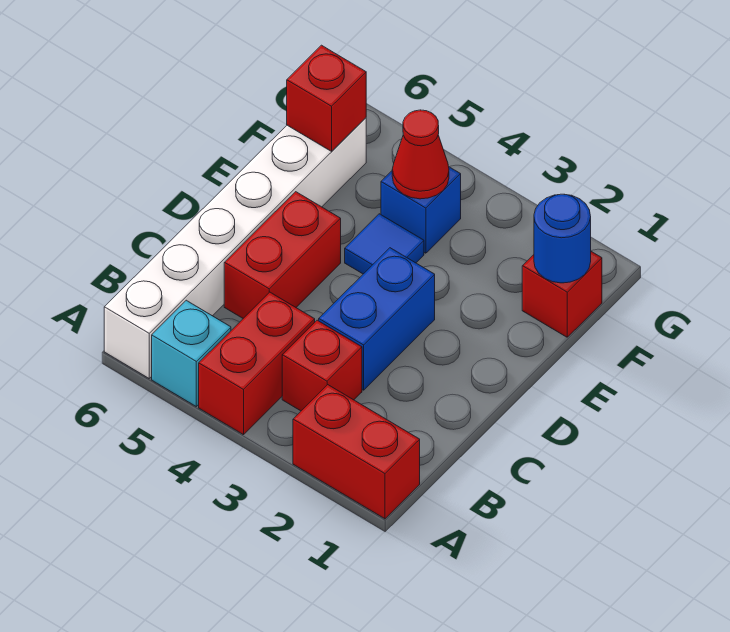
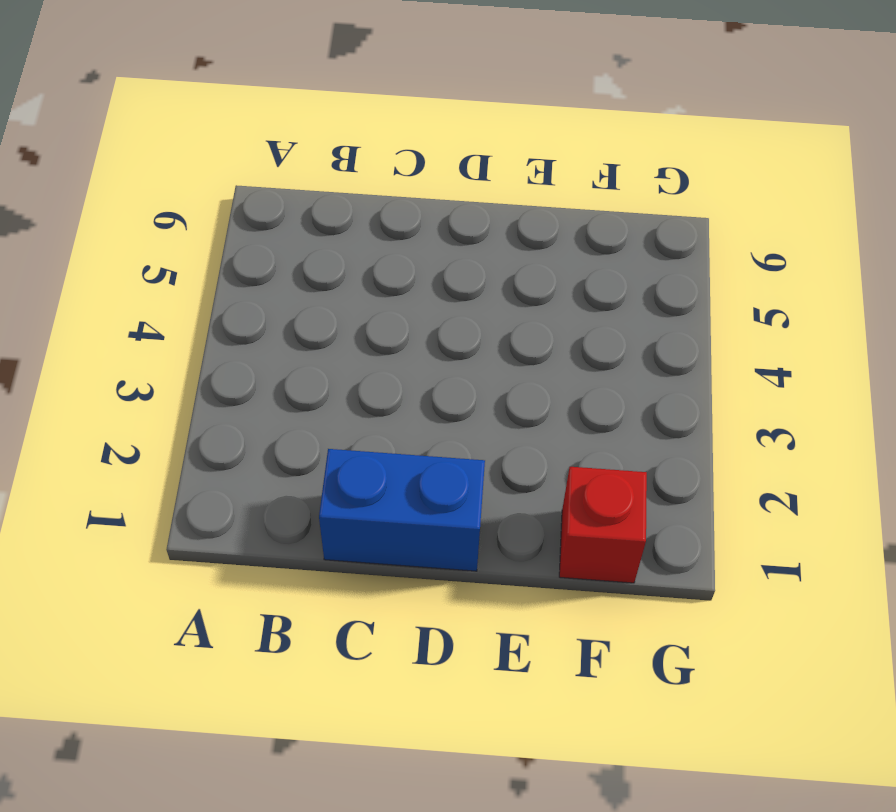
blue 1x2 brick [319,449,485,571] -> blue 1x2 brick moved to [319,248,435,390]
none -> red 1x2 brick [293,385,420,519]
none -> red 1x2 brick [199,292,315,435]
none -> cyan 1x1 brick [152,300,231,406]

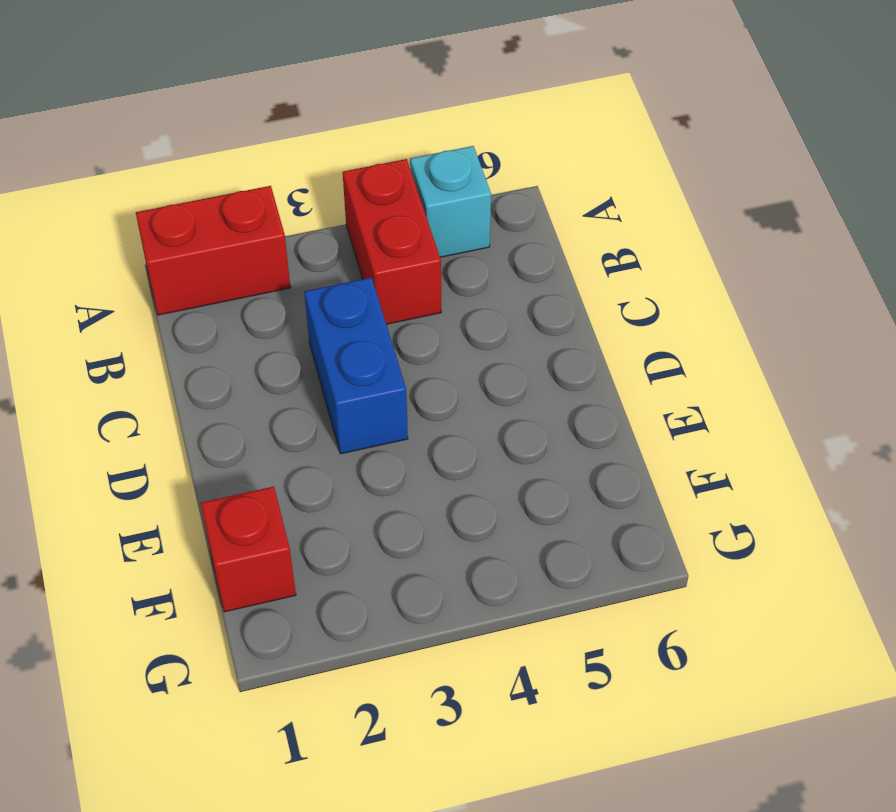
none -> white 1x6 brick [104,118,366,378]
none -> red 1x1 brick [282,320,362,411]
none -> red 1x2 brick [224,192,341,318]

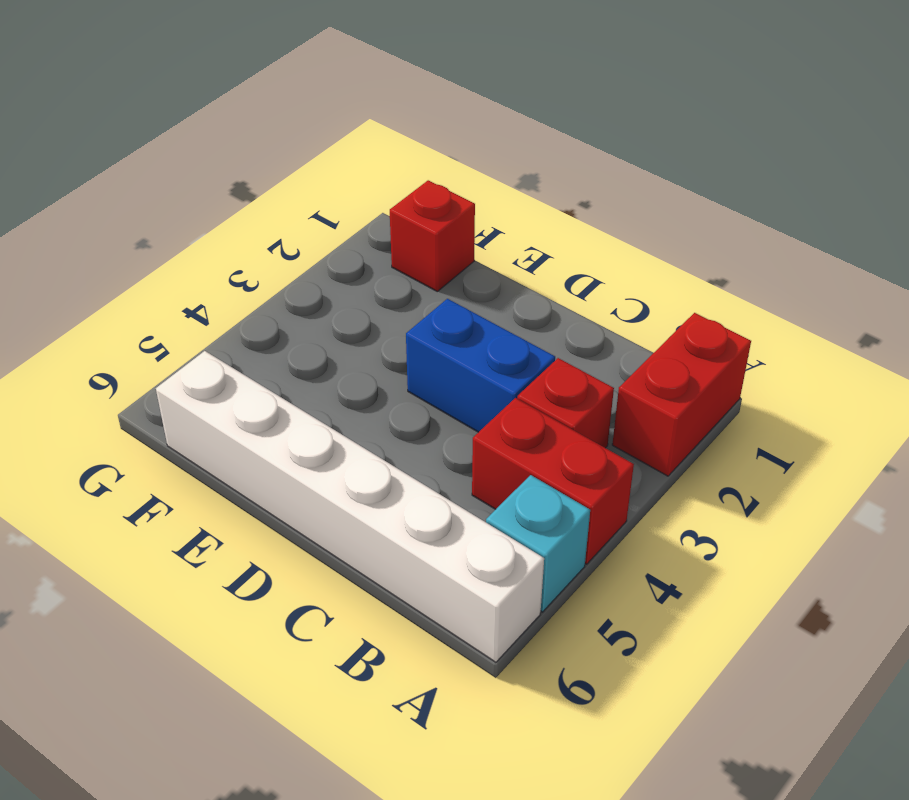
none -> red 1x2 brick [224,192,341,318]
none -> blue 1x1 tile [345,214,424,274]
none -> blue 1x1 brick [381,167,461,253]

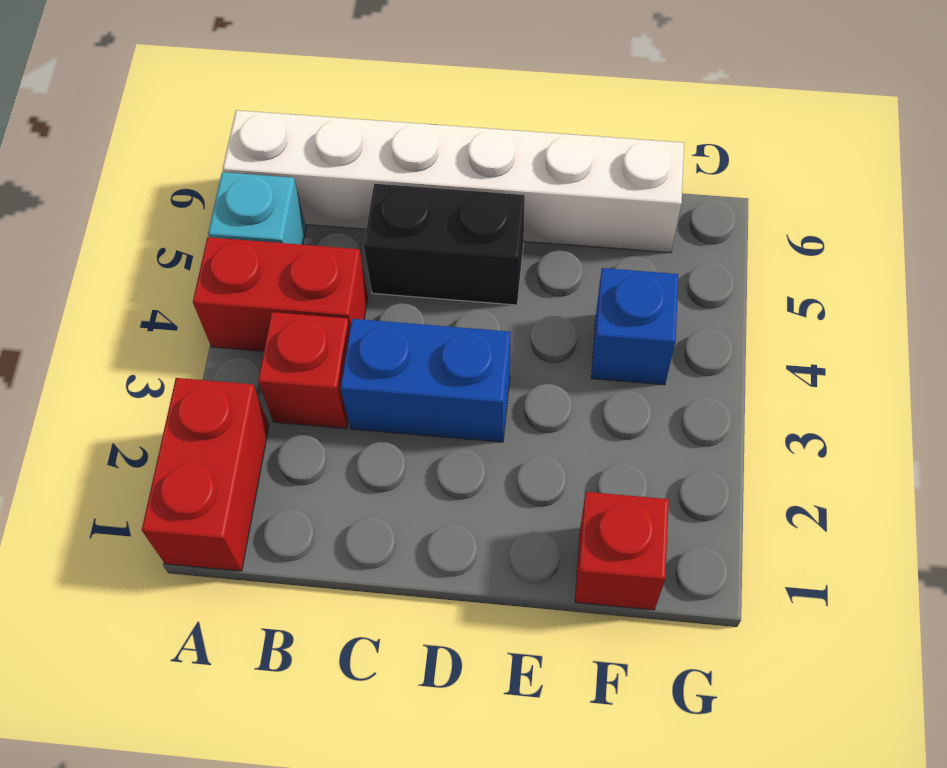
black 1x2 brick [364,184,525,305] -> red 1x2 brick [224,192,341,318]
none -> blue 1x1 tile [345,214,424,274]
none -> blue 1x1 round brick [534,194,591,283]
none -> red 1x1 cone [392,110,449,199]

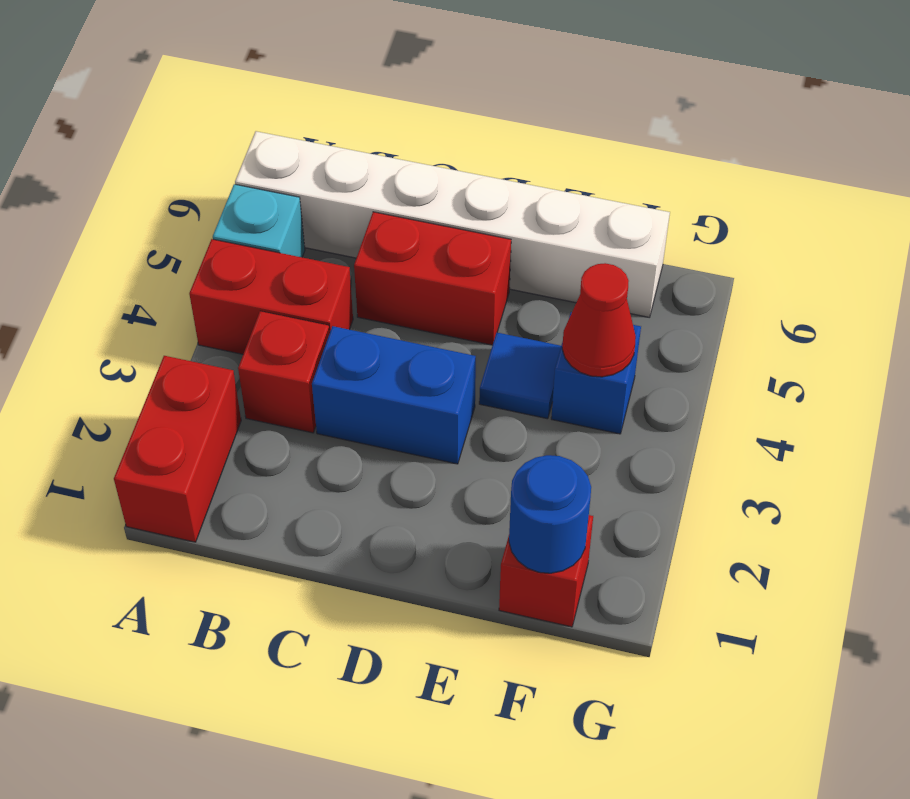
none -> red 1x1 brick [287,45,366,151]

